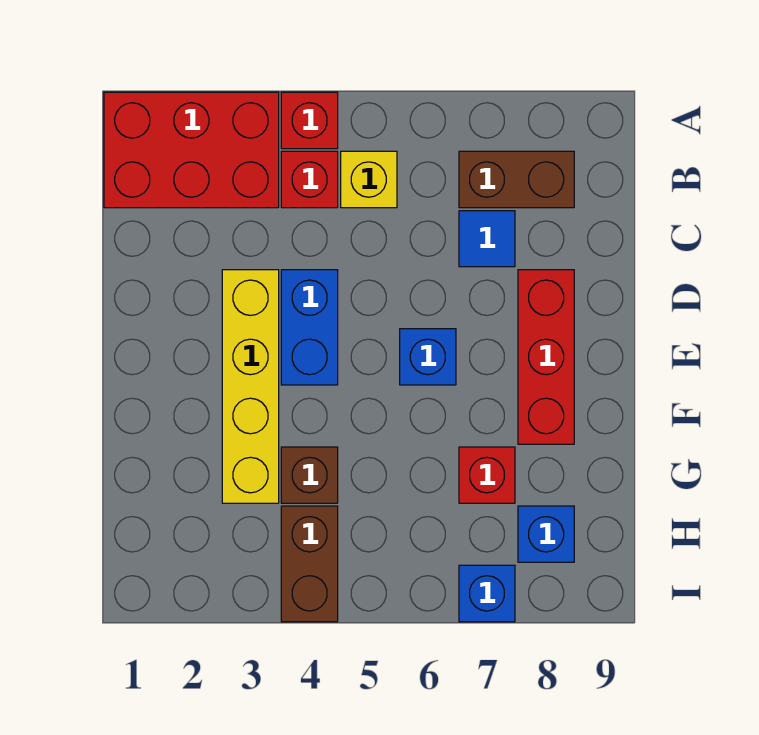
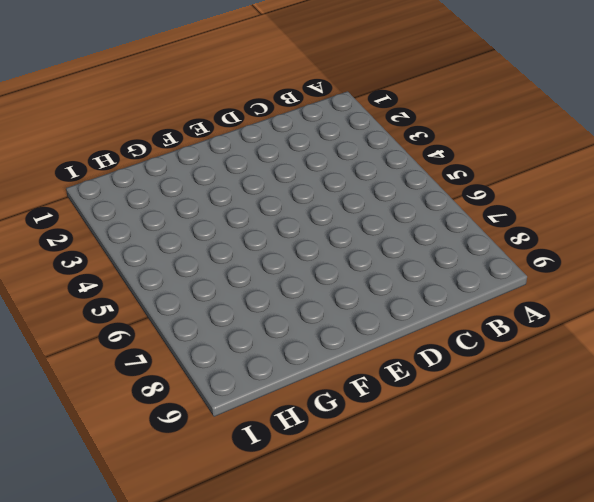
none -> red 2x3 brick [104,92,279,208]
none -> red 1x1 brick [281,92,338,149]
none -> red 1x1 brick [281,151,338,208]

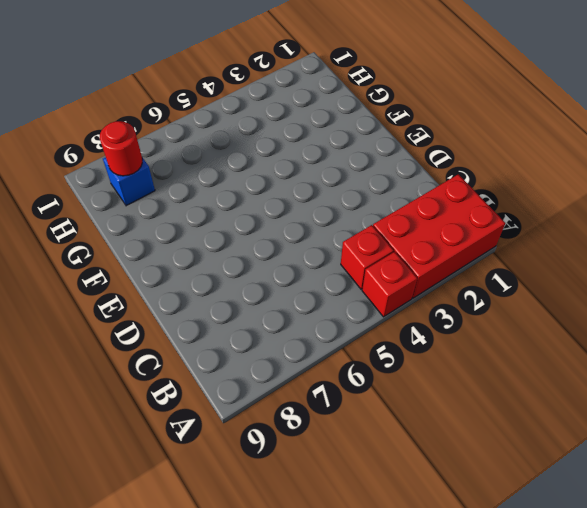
red 1x1 round brick [100,121,142,176] -> none
none -> yellow 1x1 brick [341,151,397,208]
none -> brown 1x2 brick [459,151,574,208]
none -> blue 1x1 tile [459,211,515,267]

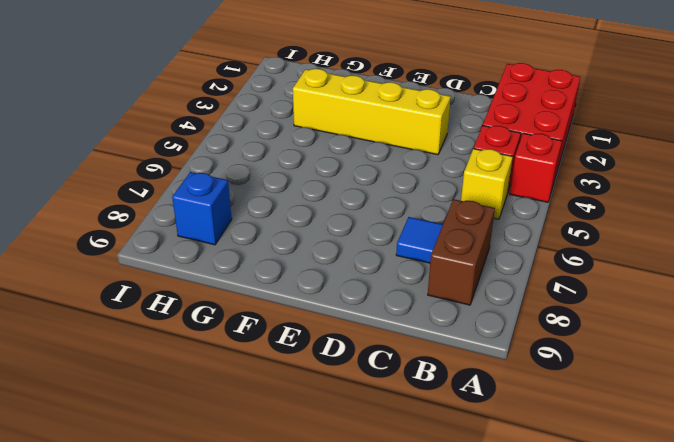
none -> blue 1x2 brick [281,270,338,385]
none -> red 1x3 brick [518,270,574,444]
none -> blue 1x1 brick [400,329,456,385]

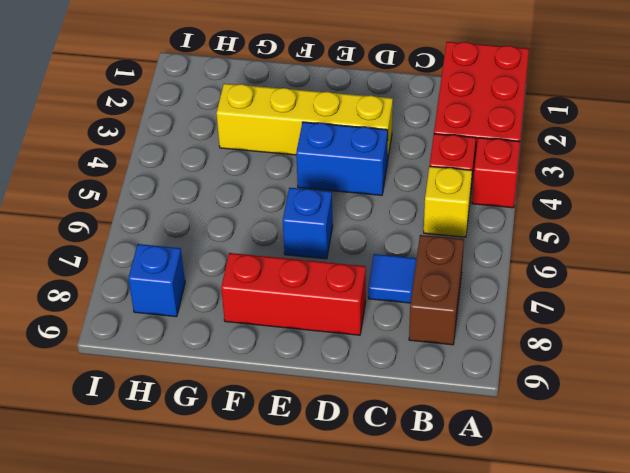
none -> brown 1x1 brick [281,447,338,503]
none -> red 1x1 brick [459,447,515,503]
none -> brown 1x2 brick [281,506,338,622]

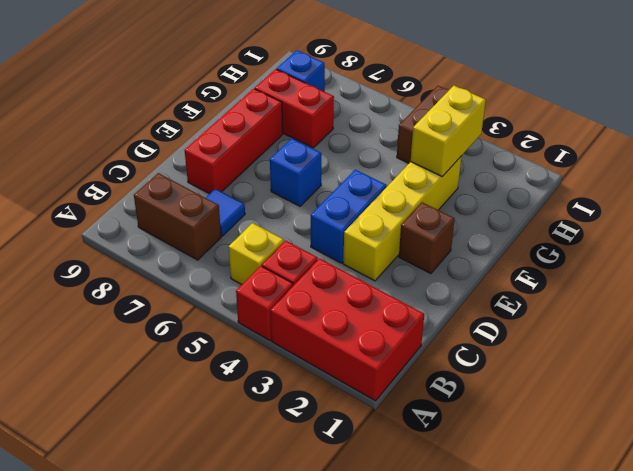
brown 1x1 brick [399,202,455,274] -> brown 1x1 brick moved to [281,447,338,503]
yellow 1x2 brick [411,86,486,177] -> none
red 1x2 brick [255,69,334,148] -> red 1x1 brick [459,447,515,503]
none -> blue 1x1 brick [459,565,515,622]

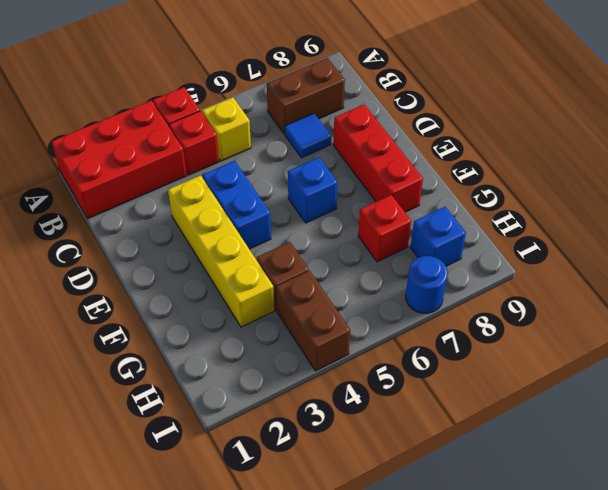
blue 1x1 round brick [406,256,448,313] -> blue 1x1 brick [459,565,515,622]

